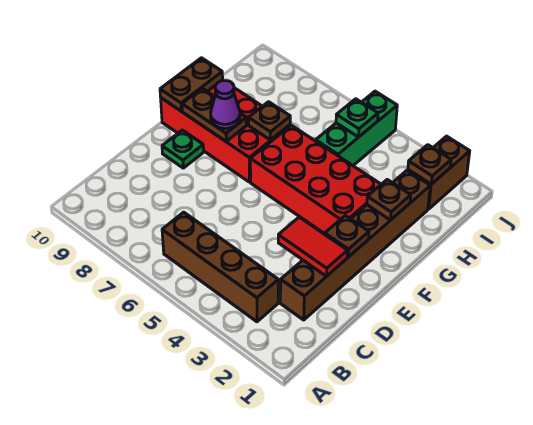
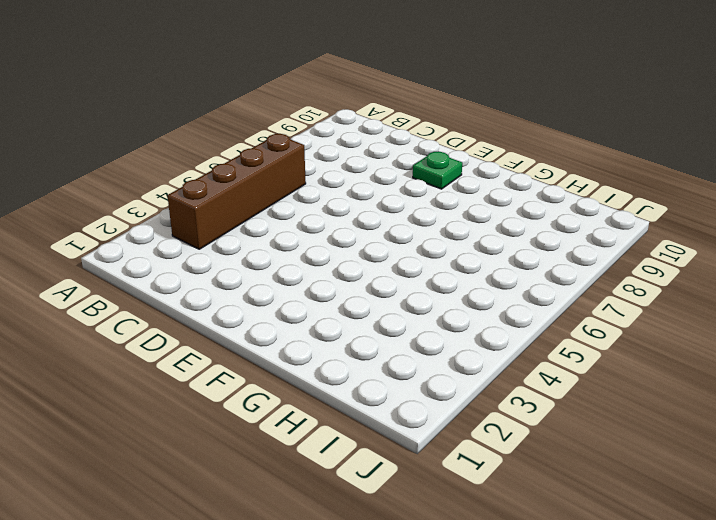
none -> brown 1x6 brick [280,171,430,320]
none -> red 2x4 brick [250,125,381,234]
none -> red 2x4 brick [161,80,290,182]

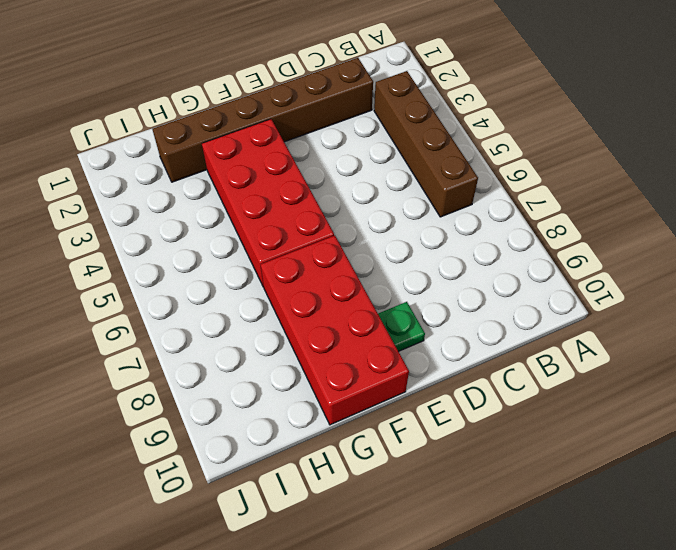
none -> green 1x3 brick [316,91,397,165]
none -> brown 1x2 brick [408,136,470,209]
none -> red 1x2 tile [278,217,348,276]

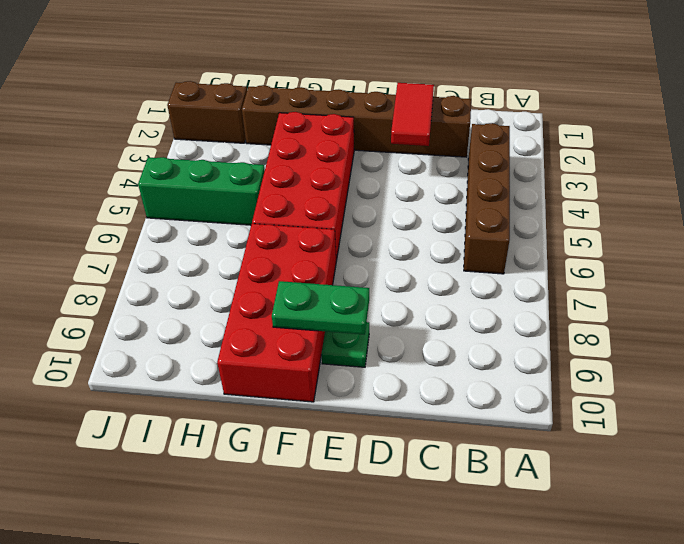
green 1x2 plate [272,281,369,335] -> brown 1x2 plate [182,88,246,141]
none -> brown 1x1 plate [325,216,369,257]
none -> brown 1x2 plate [160,58,223,111]
none -> brown 1x1 plate [367,180,411,220]

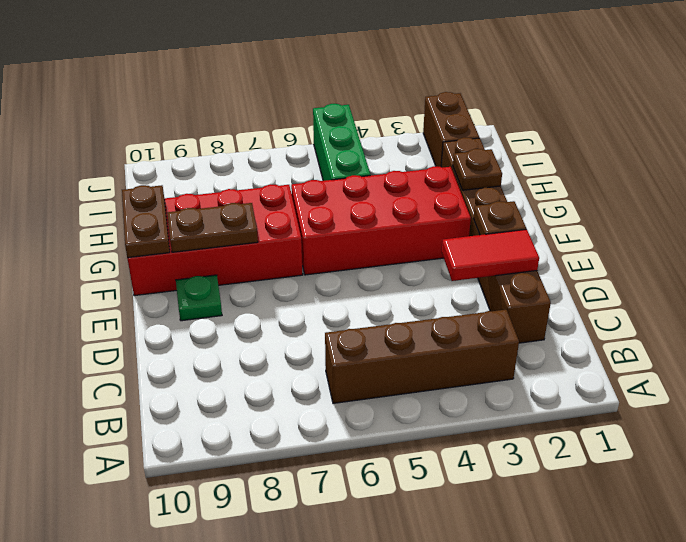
none -> brown 1x1 plate [249,102,290,140]
none -> brown 1x1 plate [408,145,451,184]
none -> green 1x1 plate [336,99,378,137]

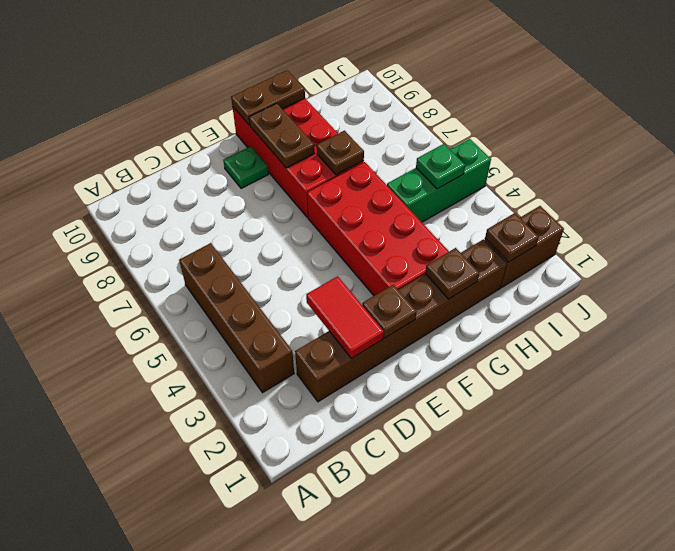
none -> purple 1x1 cone [211,81,240,129]

